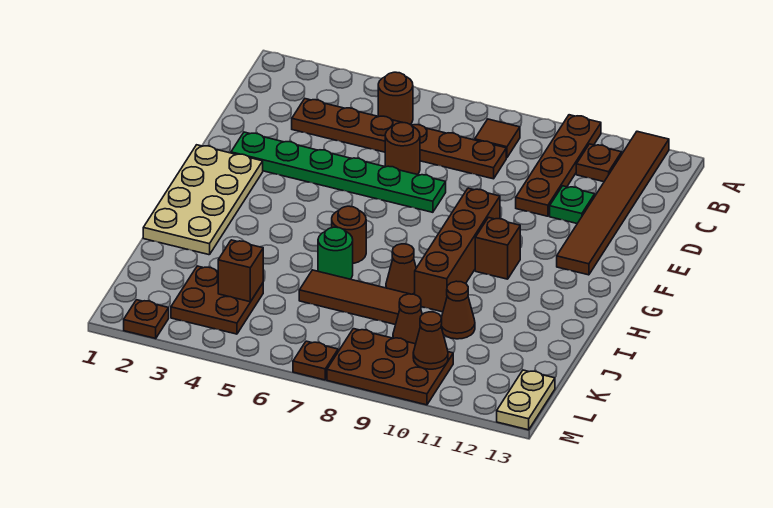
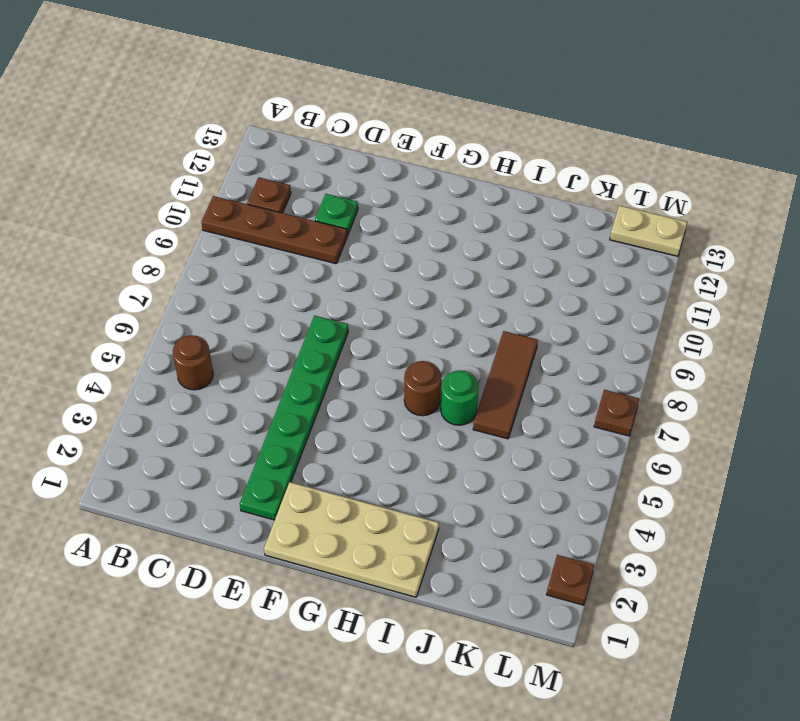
none -> brown 1x6 tile [557,131,669,275]
none -> brown 1x1 tile [475,119,520,158]
none -> brown 1x6 plate [292,99,506,179]

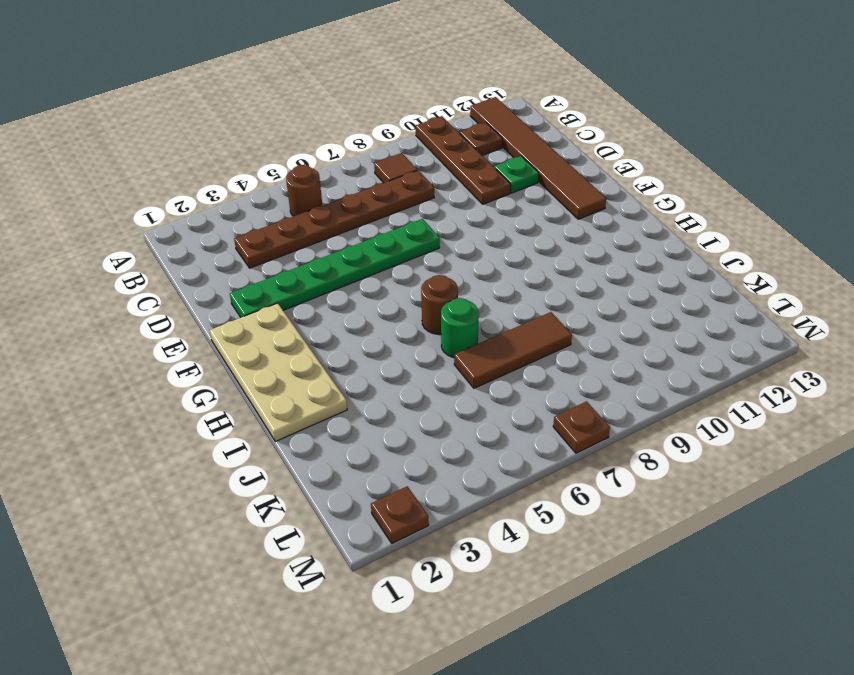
none -> brown 1x1 round brick [385,123,420,175]
none -> brown 1x4 brick [415,188,500,312]
none -> brown 1x1 brick [475,217,520,279]

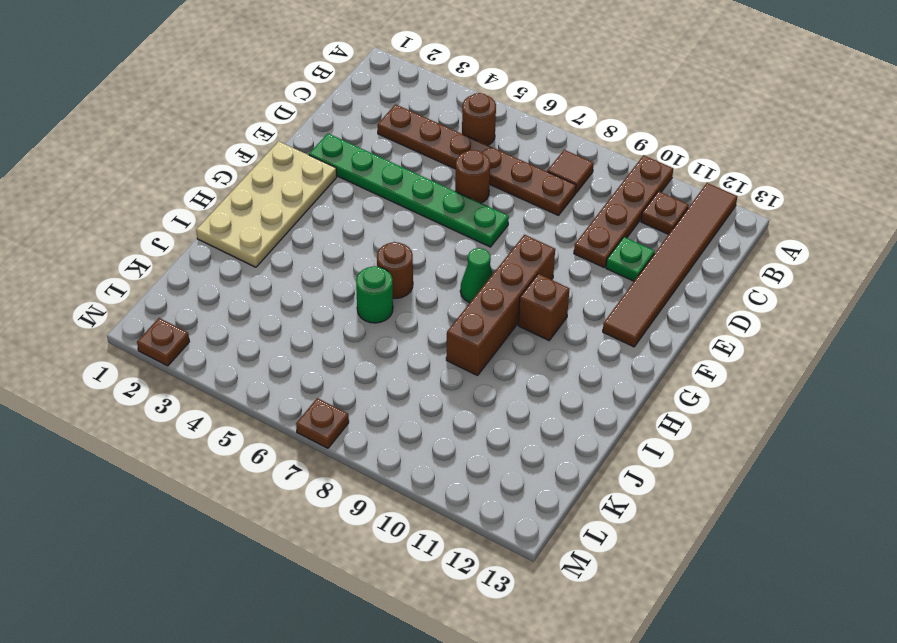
green 1x1 cone [460,248,493,303] -> none
none -> brown 1x1 cone [386,244,416,294]
none -> brown 1x3 tile [299,270,408,325]
none -> brown 1x1 cone [441,281,475,339]

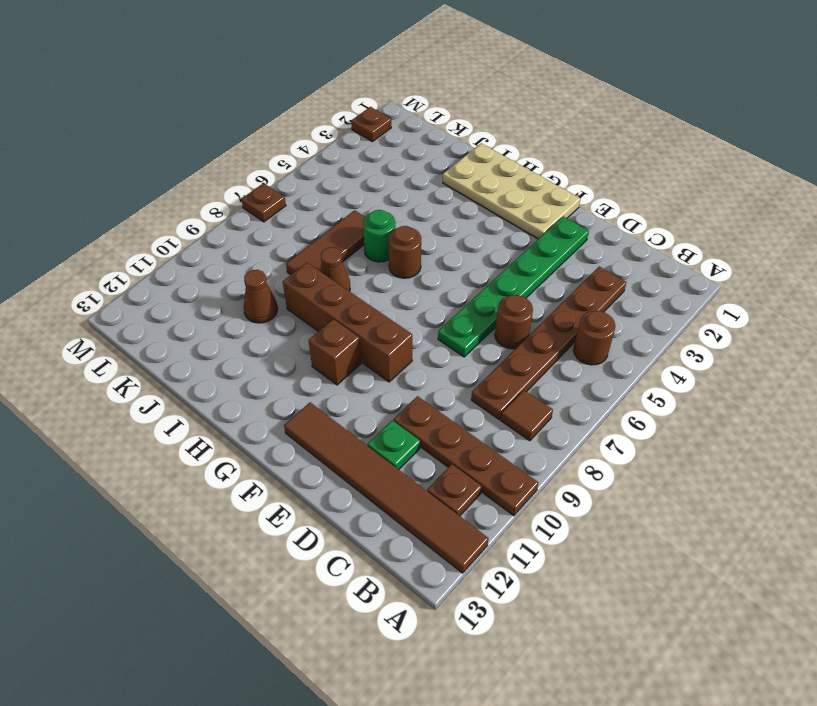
none -> brown 2x2 plate [171,266,263,334]
none -> brown 1x1 cone [393,294,422,344]
none -> brown 2x3 plate [327,329,453,405]

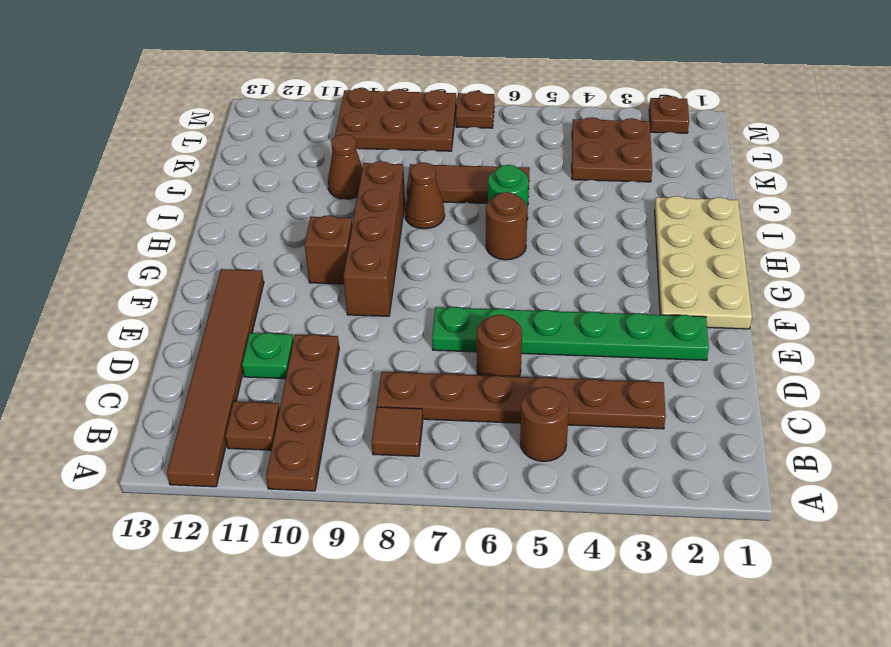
none -> brown 1x1 cone [393,294,422,344]
none -> tan 1x2 plate [497,370,555,430]
none -> brown 1x1 brick [218,240,263,302]

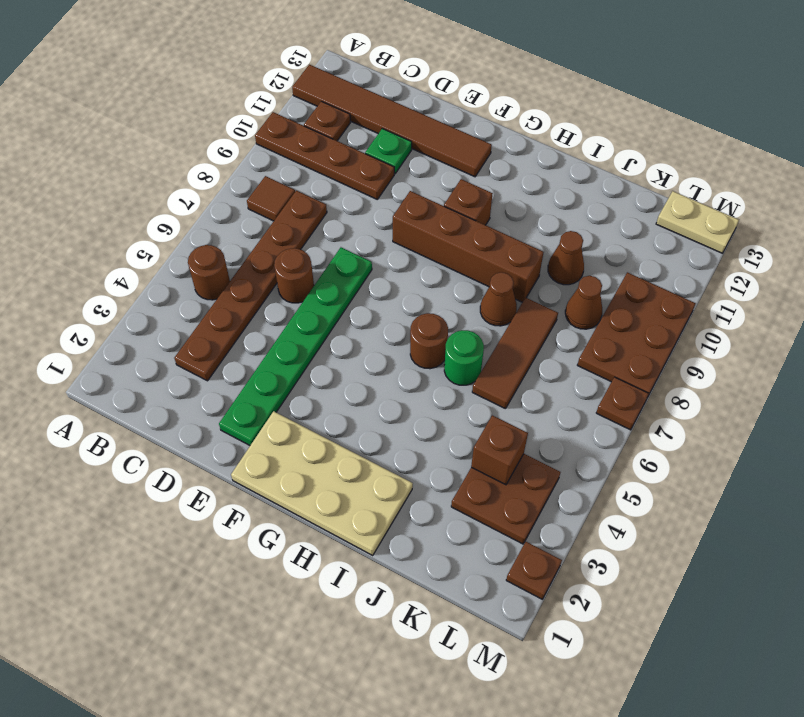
none -> brown 1x1 cone [413,312,448,369]

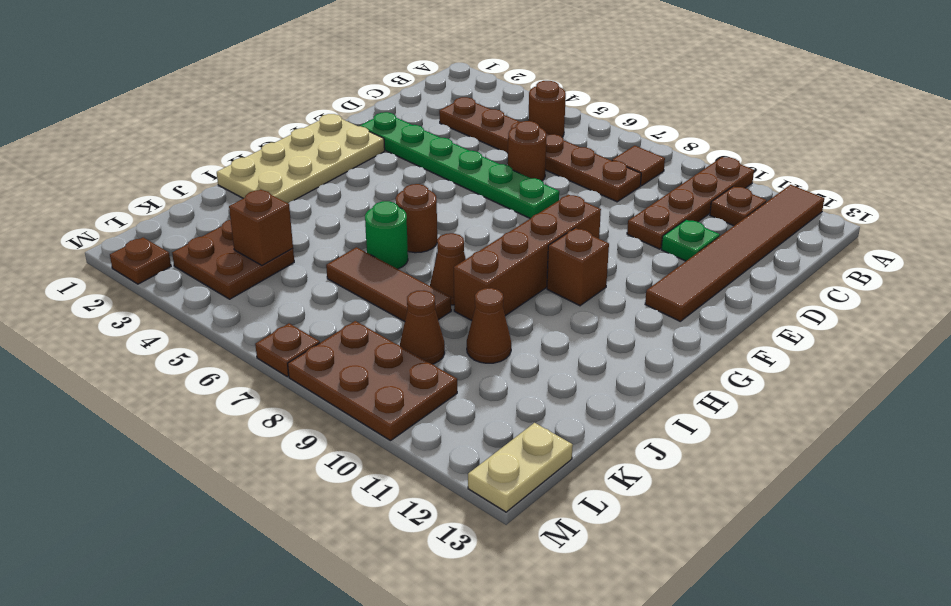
none -> brown 1x1 cone [413,312,448,369]

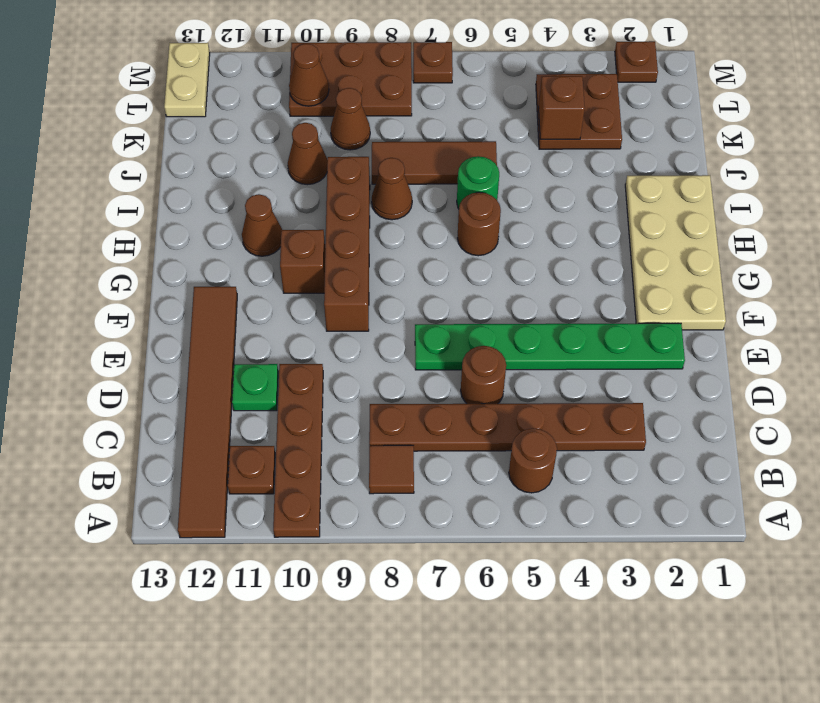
brown 1x1 cone [242,194,282,256] -> none

